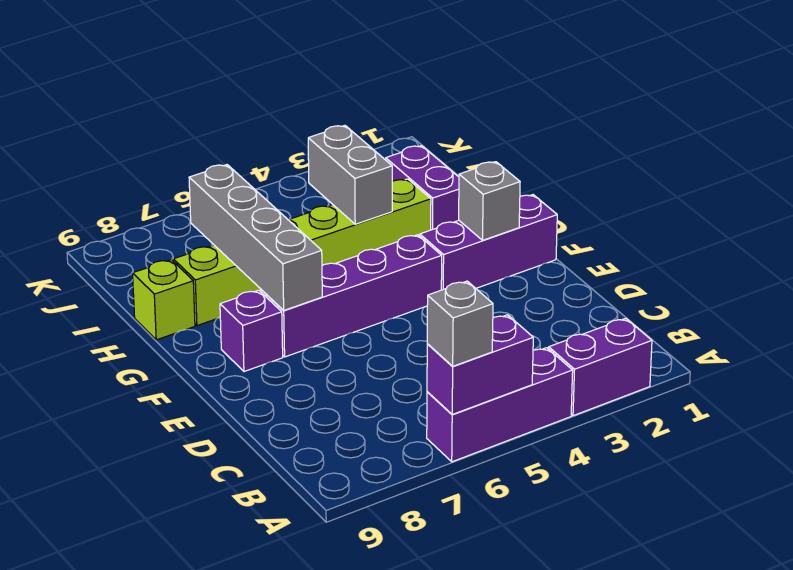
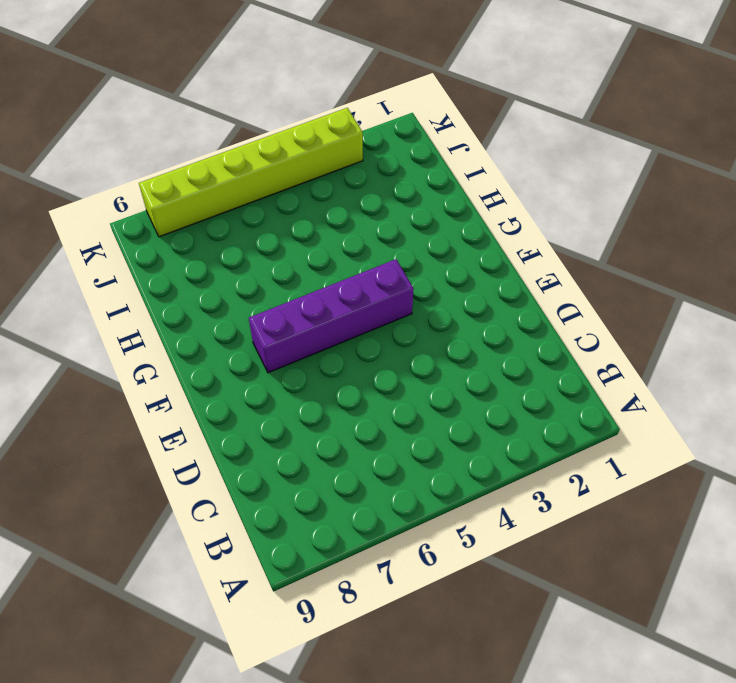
lime 1x6 brick [139,108,363,237] -> lime 1x6 brick moved to [173,179,431,326]
none -> purple 1x2 brick [549,318,652,416]
none -> purple 1x3 brick [427,348,573,462]
none -> purple 1x3 brick [420,195,557,290]

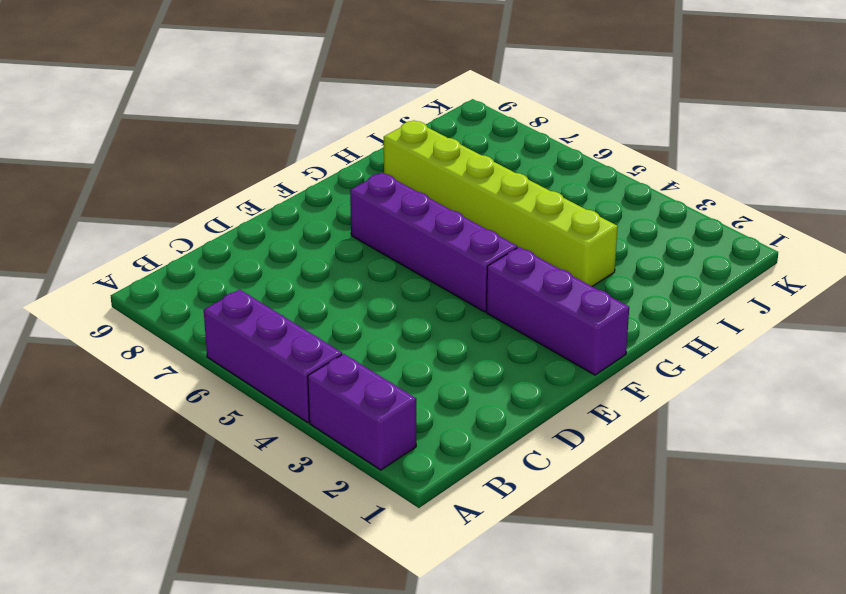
none -> purple 1x1 brick [220,290,283,372]
none -> purple 1x2 brick [386,146,459,230]
none -> lime 1x1 brick [133,260,195,340]

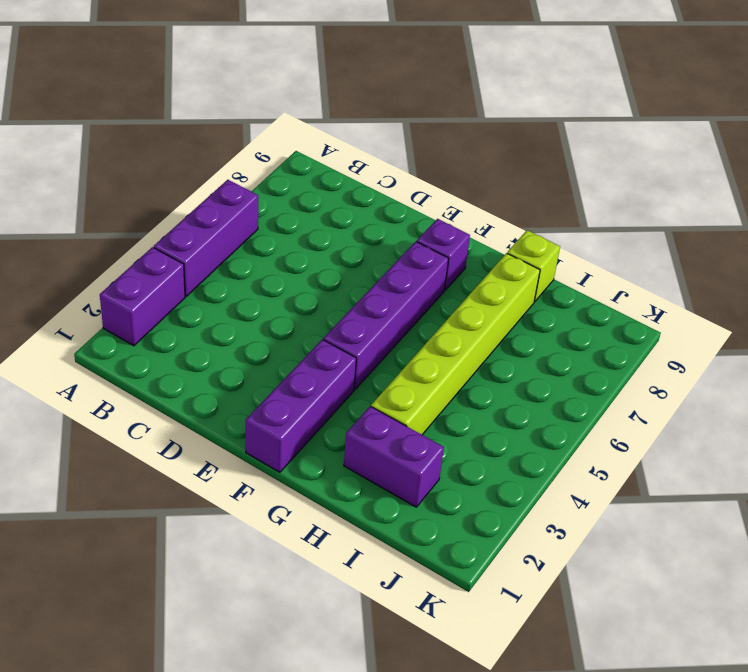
none -> purple 1x2 brick [427,315,533,414]
none -> grey 1x1 brick [459,162,520,240]
none -> grey 1x4 brick [189,165,322,310]

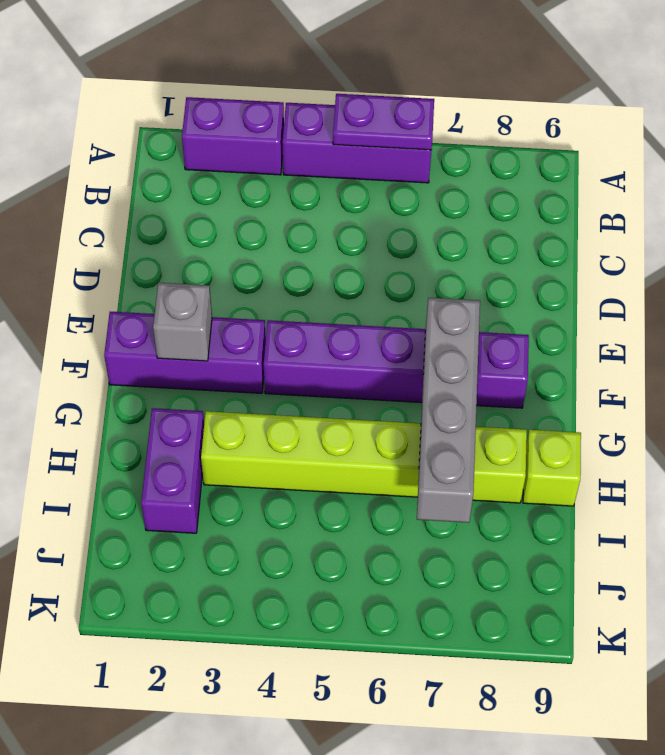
purple 1x2 plate [333,94,434,150] -> purple 1x2 brick [427,315,533,414]
none -> grey 1x2 brick [308,126,392,224]
none -> grey 1x1 brick [427,281,493,366]

